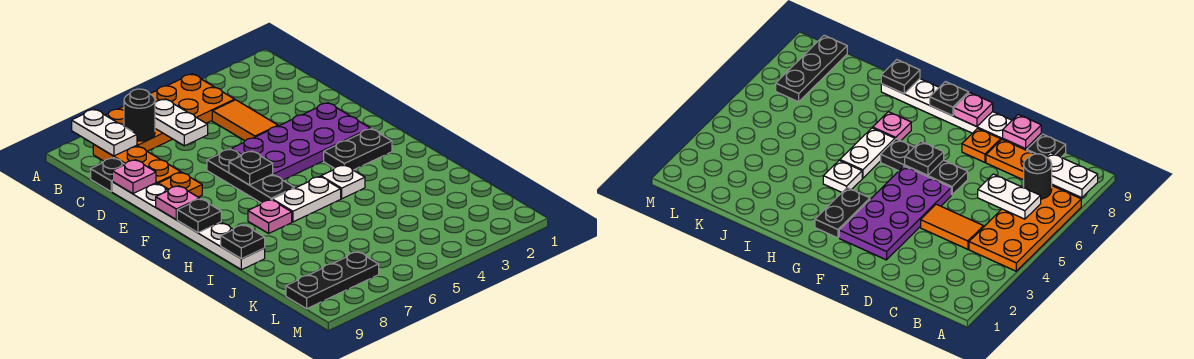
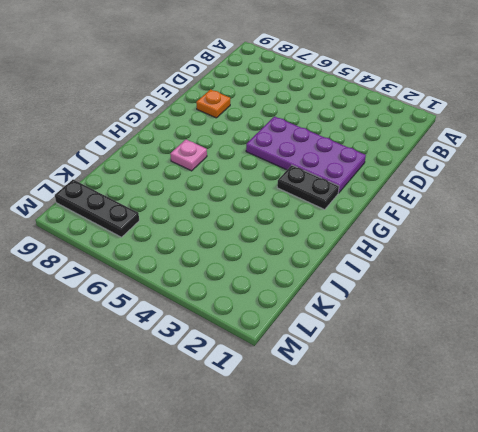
none -> orange 2x4 plate [106,74,235,151]
none -> orange 1x3 plate [93,144,181,184]
none -> orange 1x2 tile [212,100,278,141]

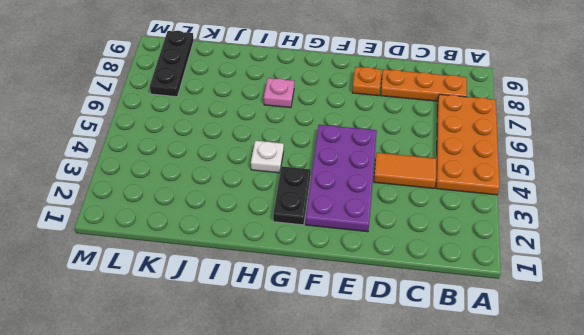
none -> black 1x1 plate [91,158,125,192]
none -> white 1x6 plate [112,182,265,270]
none -> black 1x3 plate [207,149,294,203]

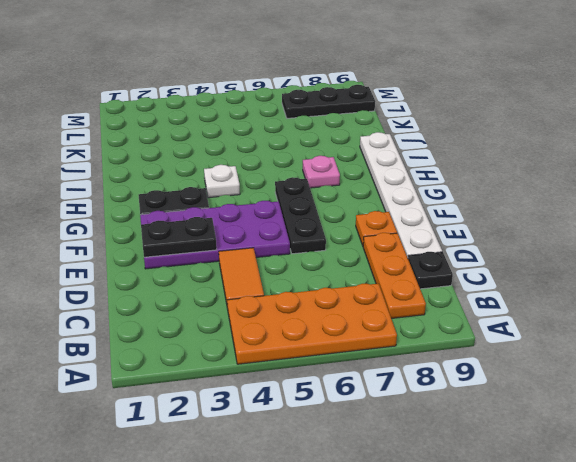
black 1x2 plate [141,217,217,257] -> none
none -> white 1x2 plate [272,177,341,222]
none -> white 1x2 plate [72,109,137,156]
none -> white 1x2 plate [155,99,208,146]

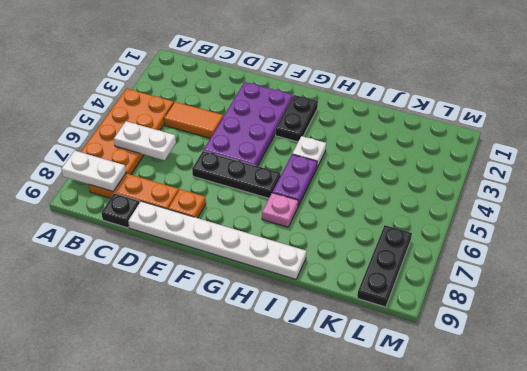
purple 1x2 plate [272,154,317,206] -> white 1x2 plate [272,177,341,222]
none -> black 1x1 round brick [124,89,155,141]
none -> pink 1x1 plate [112,160,156,194]
none -> black 1x1 plate [229,151,273,185]

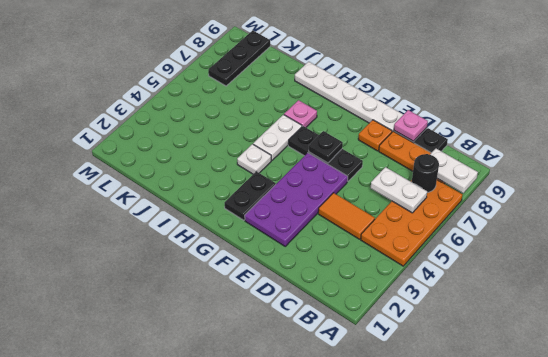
none -> pink 1x1 plate [156,186,200,220]
none -> black 1x1 plate [177,199,221,233]
none -> black 1x1 plate [221,225,265,259]

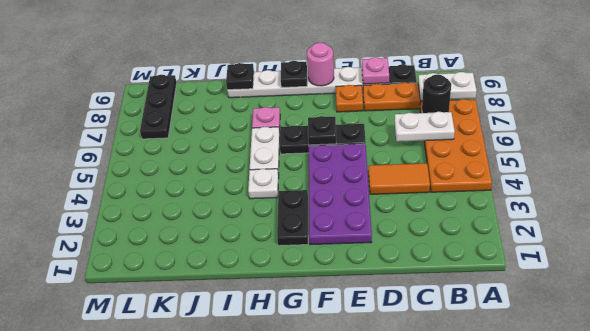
pink 1x1 round brick [307,43,334,86] -> pink 1x1 plate [156,186,200,220]

